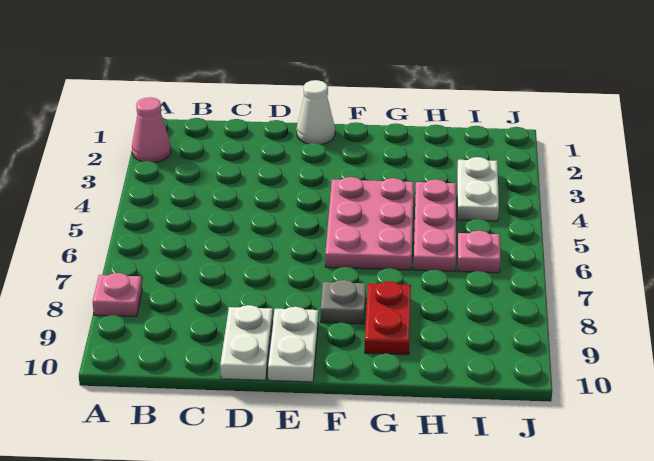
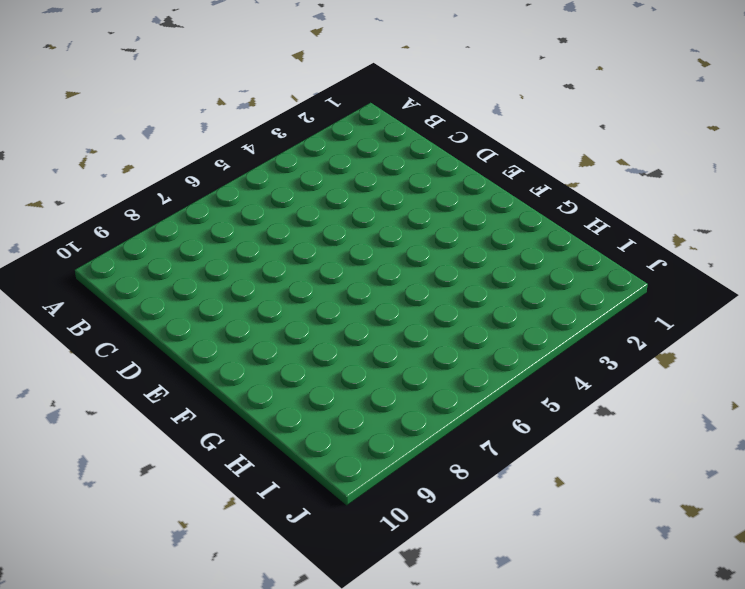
none -> pink 1x1 cone [132,97,171,163]
none -> pink 1x1 plate [93,273,142,317]

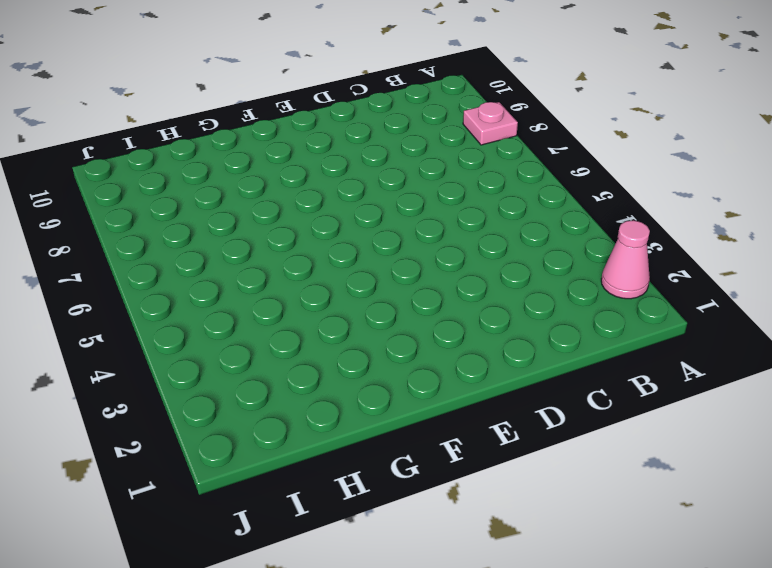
none -> white 1x2 plate [220,305,273,380]
none -> white 1x1 cone [297,80,335,144]

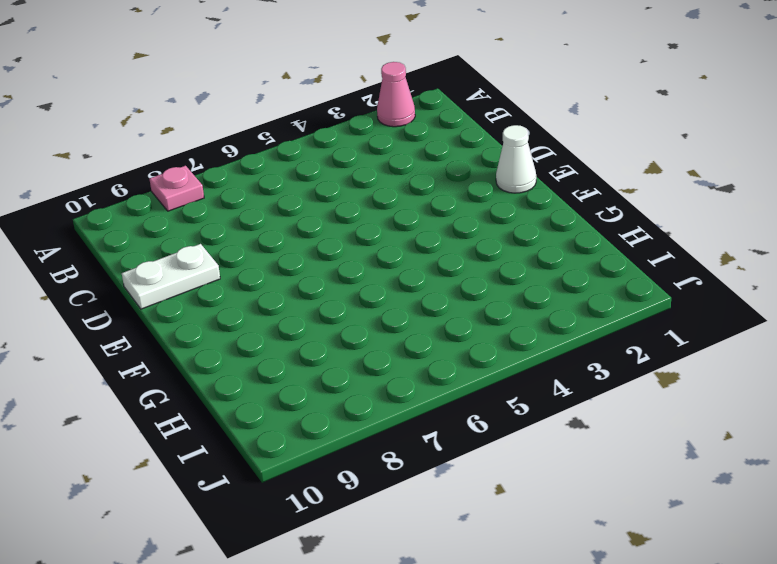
none -> white 1x2 plate [268,307,318,382]
none -> pink 2x3 plate [325,177,414,270]

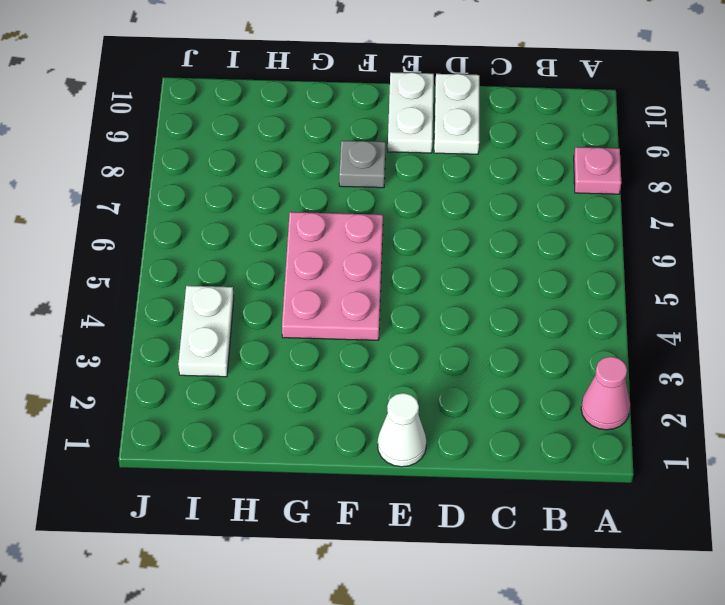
none -> red 1x2 plate [365,281,411,355]
none -> pink 1x3 plate [413,180,456,271]

